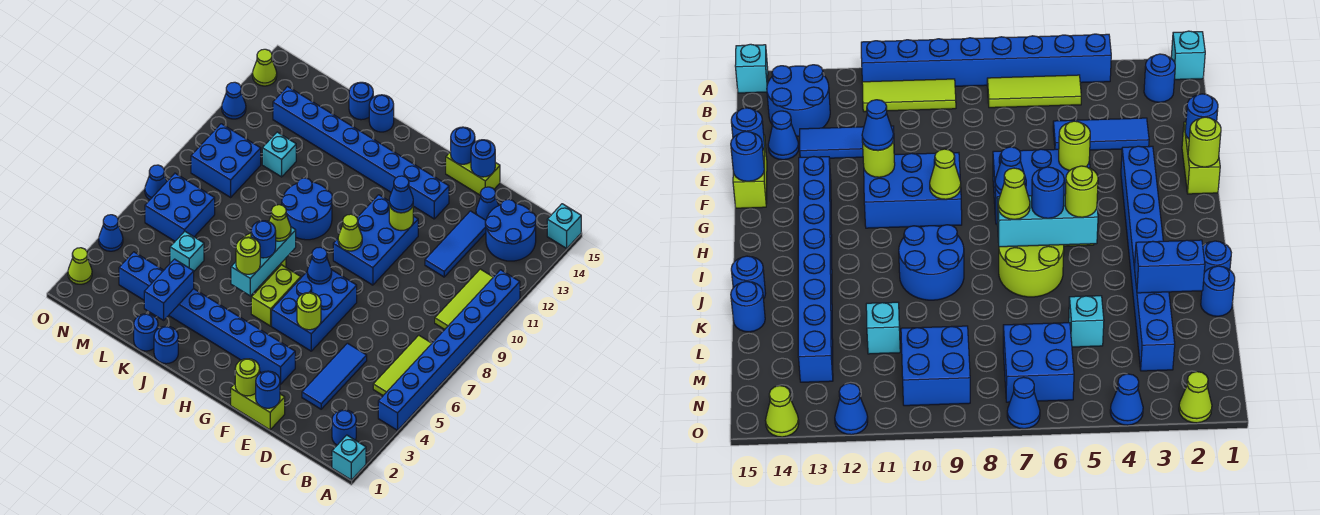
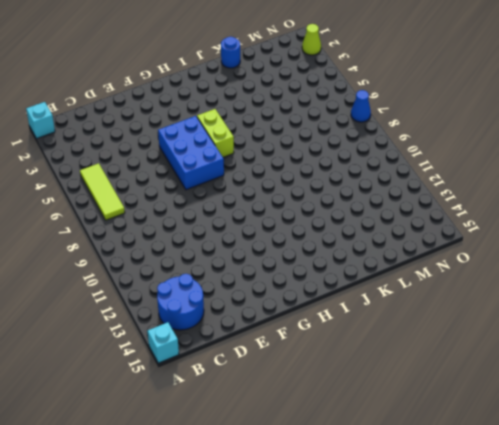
none -> blue 1x8 brick [378,270,520,430]
none -> blue 1x1 round brick [332,410,356,445]
none -> lime 1x3 tile [435,269,493,329]
none -> blue 1x3 tile [302,343,367,409]

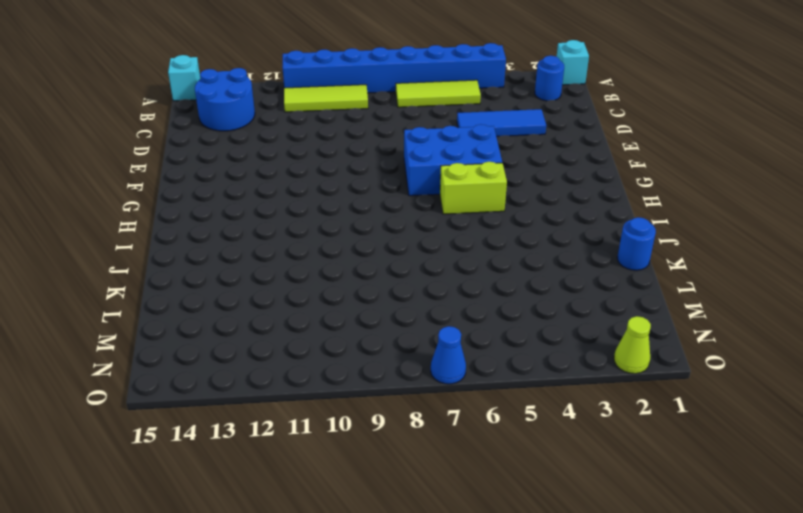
none -> blue 1x3 tile [425,211,486,277]
none -> blue 1x1 cone [476,187,499,220]
none -> lime 1x2 brick [231,384,285,430]
none -> lime 1x2 brick [446,152,500,195]

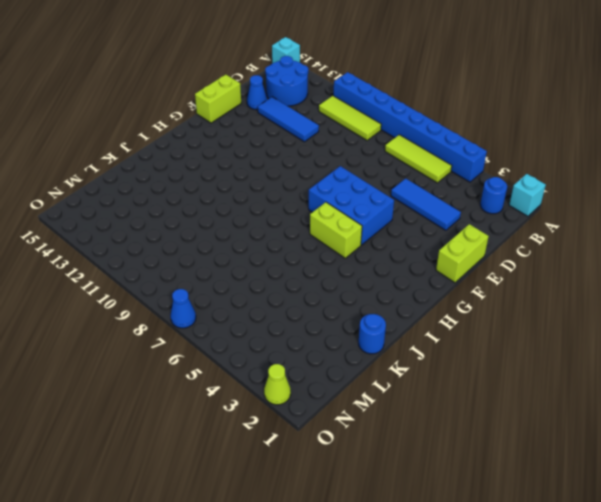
none -> blue 1x8 brick [119,252,295,384]
none -> blue 2x3 brick [333,195,418,285]
none -> blue 1x8 brick [273,87,449,219]
none -> lime 2x2 round brick [999,245,1064,297]

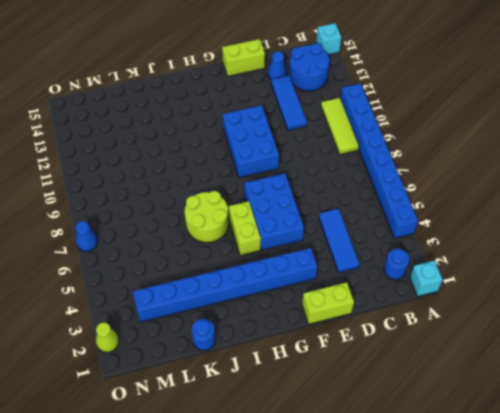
none -> lime 1x3 tile [373,335,432,395]
none -> blue 1x8 brick [273,87,449,219]
none -> blue 2x2 round brick [282,178,333,240]
none -> blue 1x1 round brick [154,326,178,364]

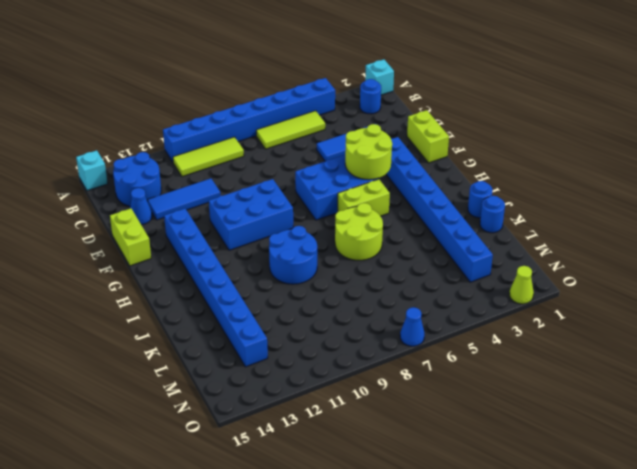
lime 2x2 round brick [345,124,392,180] -> lime 1x1 round brick [297,292,321,330]
none -> blue 1x1 round brick [369,95,394,132]
none -> blue 1x1 round brick [349,82,373,120]
none -> cyan 1x1 brick [170,231,204,271]
none -> cyan 1x1 brick [262,132,296,177]

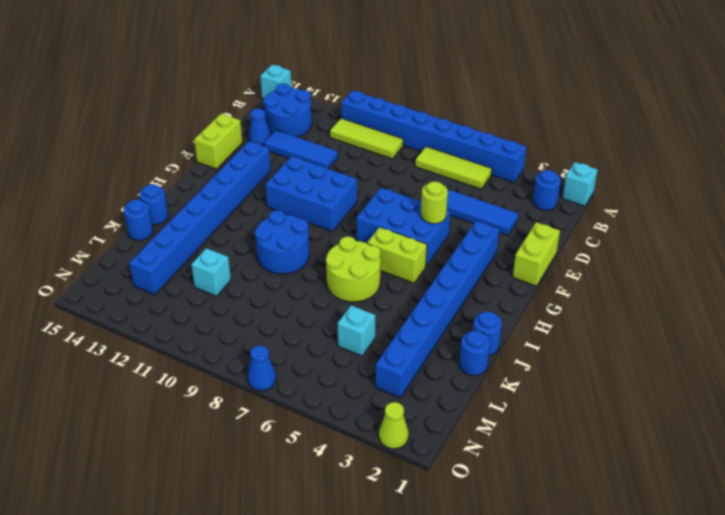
none -> blue 2x2 brick [145,173,215,241]
none -> blue 2x2 brick [191,124,261,197]
none -> blue 1x1 cone [99,215,123,251]
none -> blue 1x1 cone [222,82,246,119]

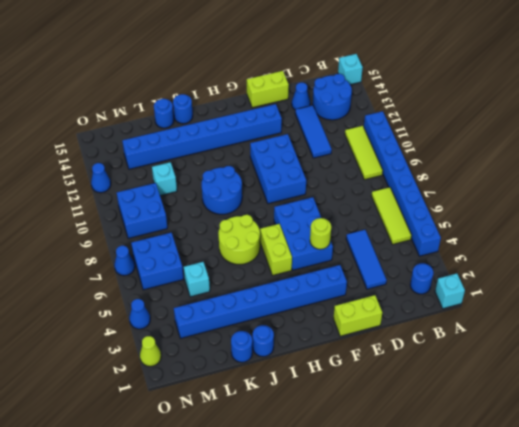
none -> lime 1x1 cone [252,49,277,86]
none -> blue 1x1 round brick [256,371,280,408]
none -> blue 1x1 round brick [471,140,495,177]
none -> lime 1x1 round brick [235,359,260,396]

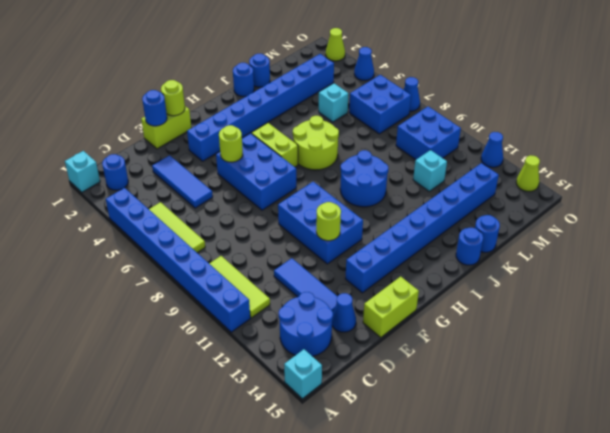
none -> blue 1x1 round brick [471,140,495,177]
none -> blue 1x1 round brick [451,127,475,164]
none -> blue 1x1 cone [307,247,332,284]
none -> lime 1x1 cone [338,214,362,251]

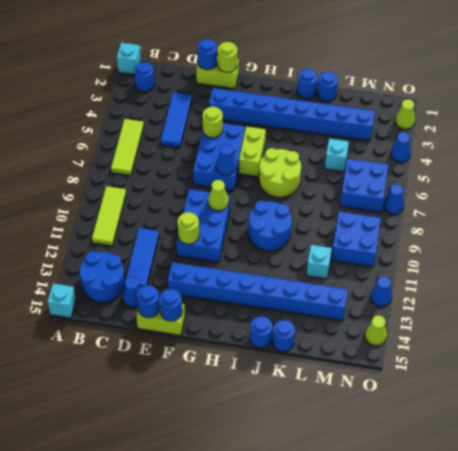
none -> blue 1x8 brick [378,270,520,430]
none -> cyan 1x3 brick [231,227,296,296]
none -> blue 1x2 brick [144,259,194,320]
none -> blue 1x1 cone [389,176,413,213]

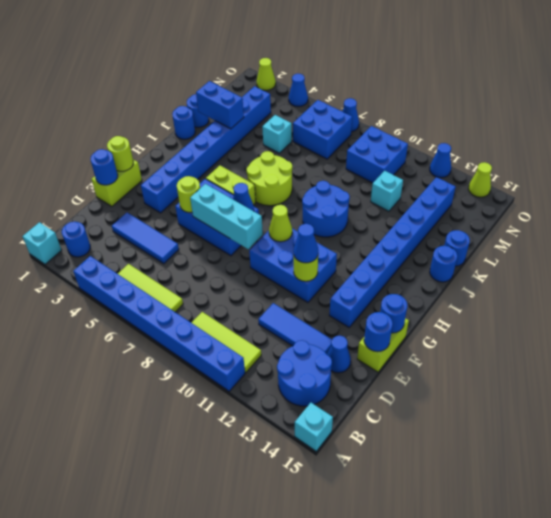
cyan 1x3 brick [190,184,263,249] -> cyan 1x3 brick moved to [231,227,296,296]
none -> lime 1x1 round brick [236,237,260,274]
none -> blue 1x1 round brick [251,221,276,258]
none -> lime 1x1 cone [269,205,291,241]

